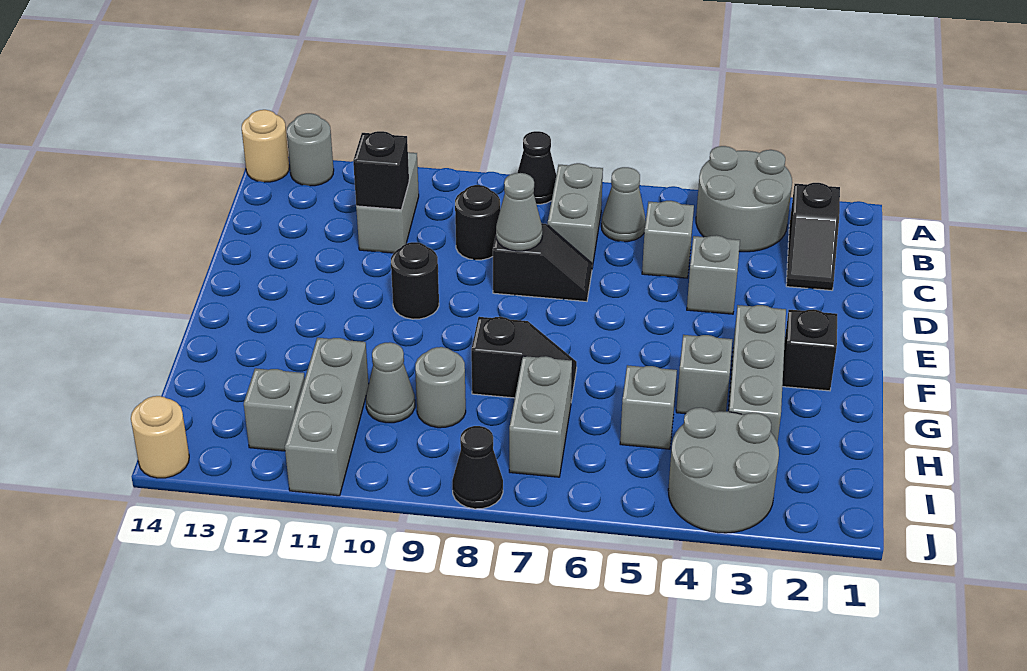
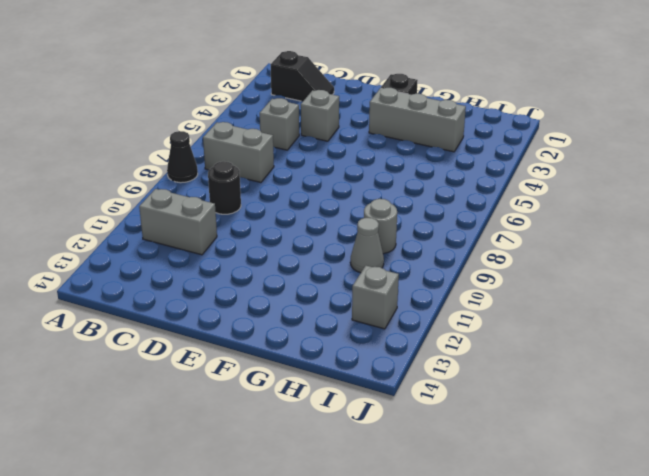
none -> grey 2x2 round brick [696,146,792,252]
none -> grey 1x1 round brick [287,113,334,186]
none -> tan 1x1 round brick [242,110,289,182]

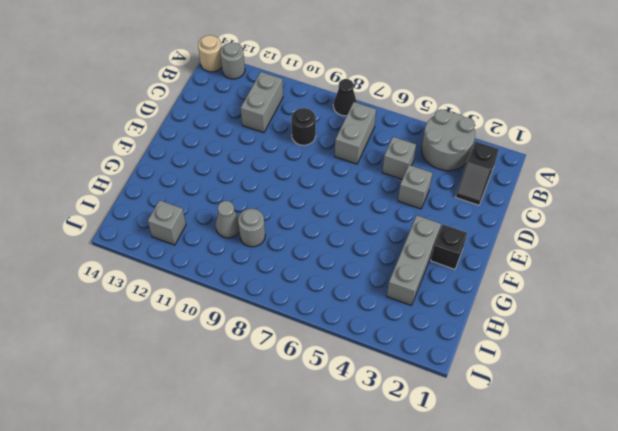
none -> grey 1x1 cone [601,167,646,242]
none -> black 1x2 slope [493,223,592,302]
none -> black 1x1 round brick [391,242,439,319]

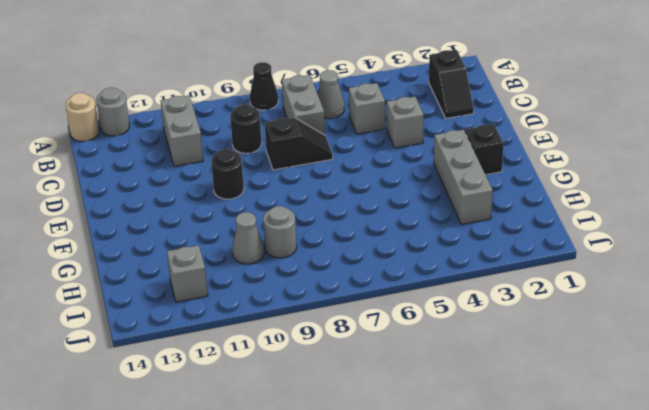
none -> grey 2x2 round brick [696,146,792,252]
none -> grey 1x1 brick [676,335,732,414]
none -> black 1x2 slope [471,317,577,401]

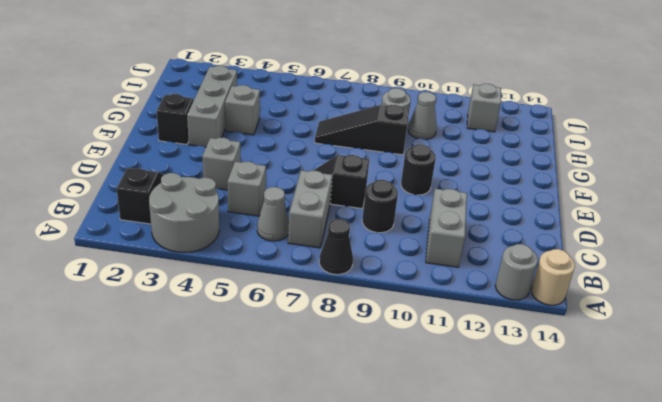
black 1x3 slope [315,105,409,155] -> black 1x2 slope [471,317,577,401]
none -> grey 1x1 brick [620,365,677,449]
none -> grey 1x2 brick [509,356,572,477]
none -> grey 1x3 brick [285,338,369,496]

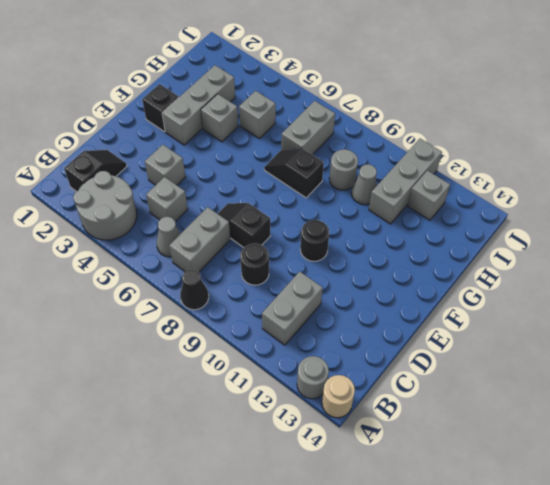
none -> grey 2x2 round brick [668,408,779,533]
none -> black 1x1 cone [452,426,503,509]
none -> tan 1x1 round brick [131,396,189,478]

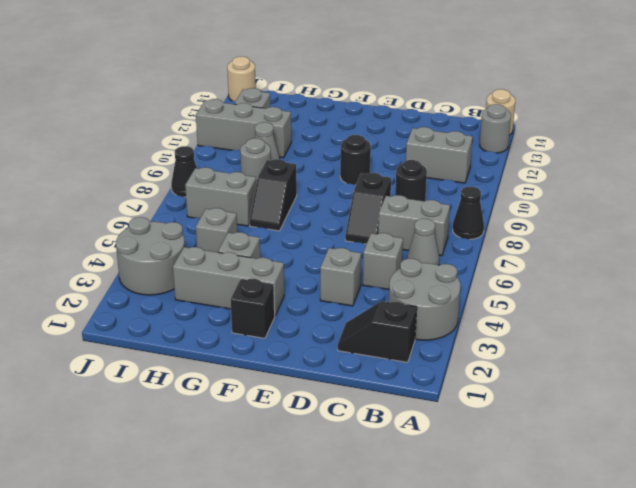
none -> black 1x1 brick [353,131,409,210]
none -> grey 1x1 cone [496,173,542,251]

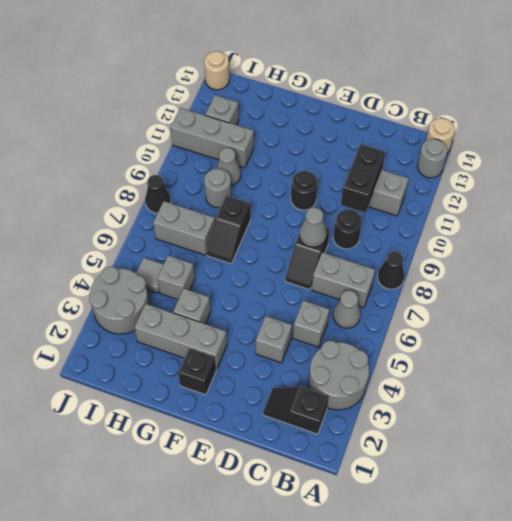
black 1x2 brick [341,144,386,213] -> black 1x1 brick [353,131,409,210]
grey 1x1 tile [136,258,164,293] -> none

